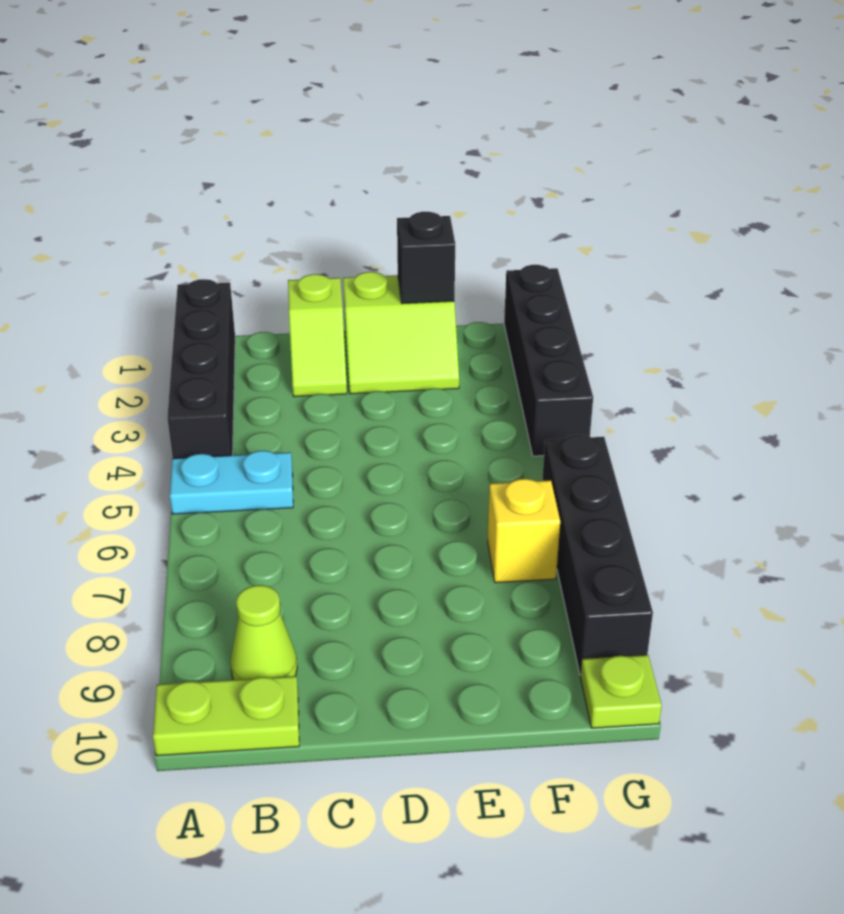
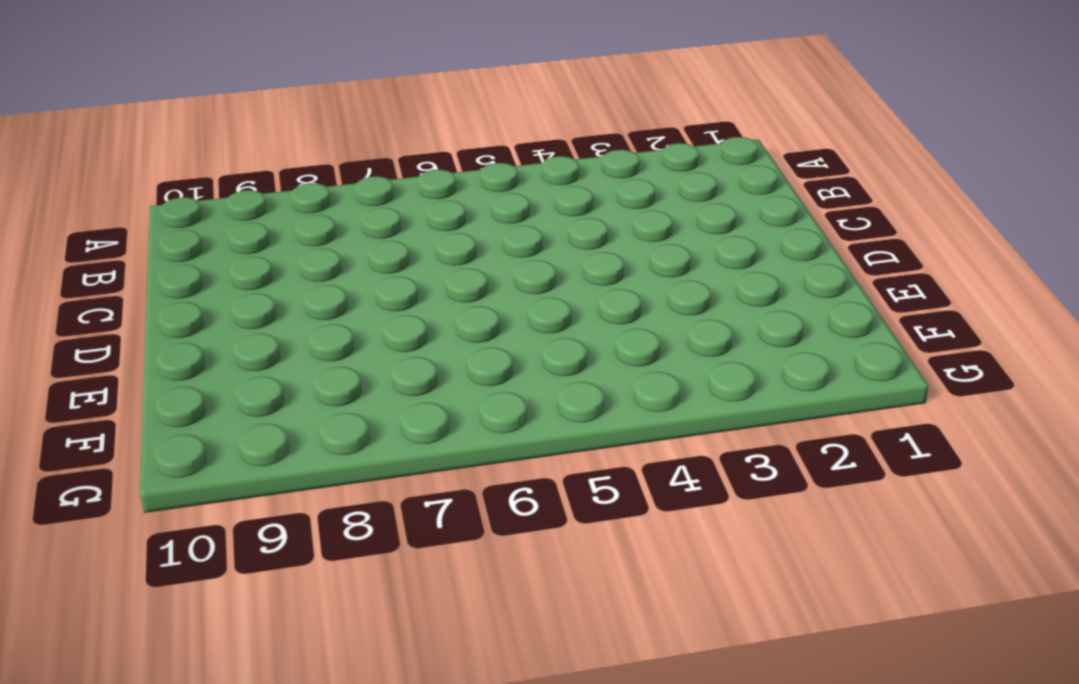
none -> black 1x4 brick [167,279,235,458]
none -> cyan 1x2 plate [170,451,293,514]

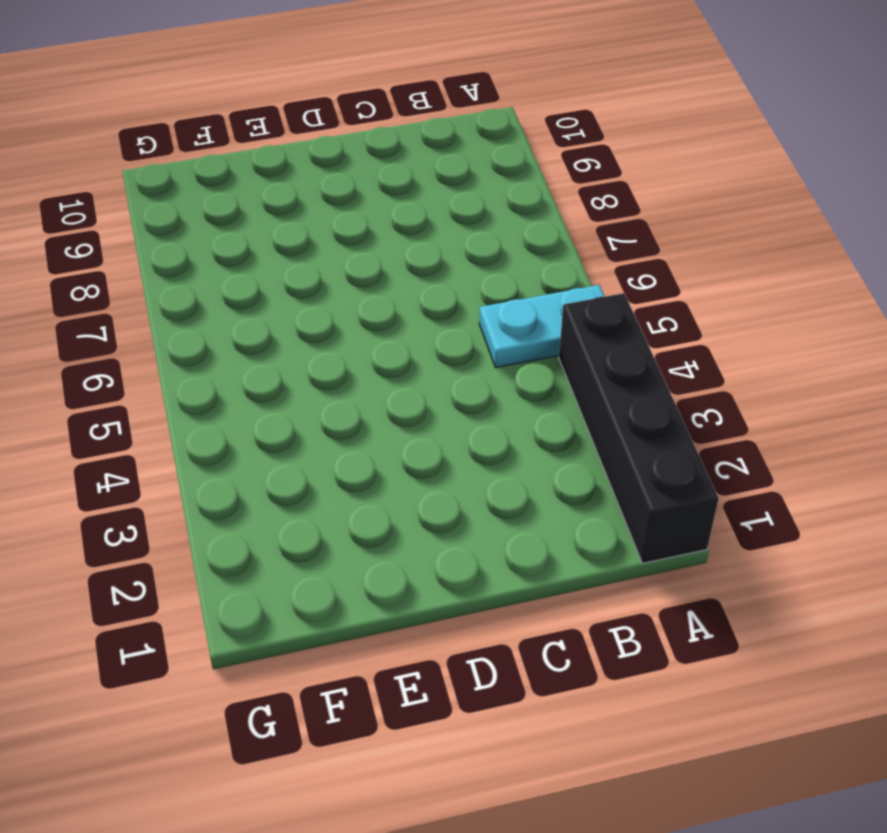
none -> lime 1x2 plate [153,676,299,756]
none -> lime 1x1 cone [230,585,297,680]

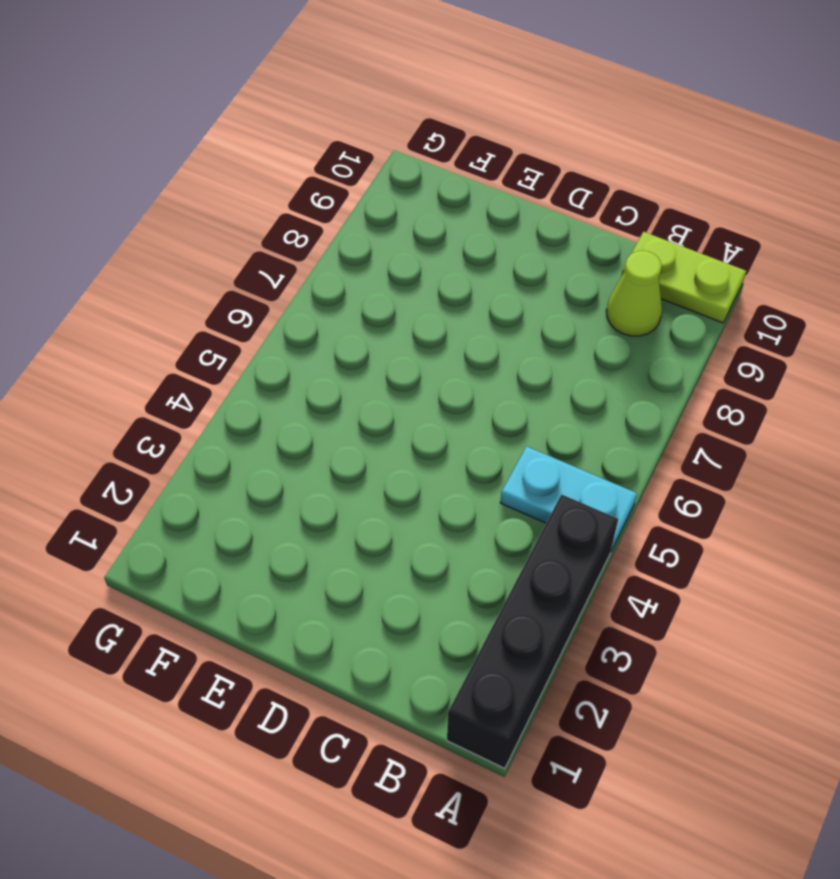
none -> lime 1x2 slope [288,274,347,397]
none -> lime 2x2 slope [343,272,459,394]

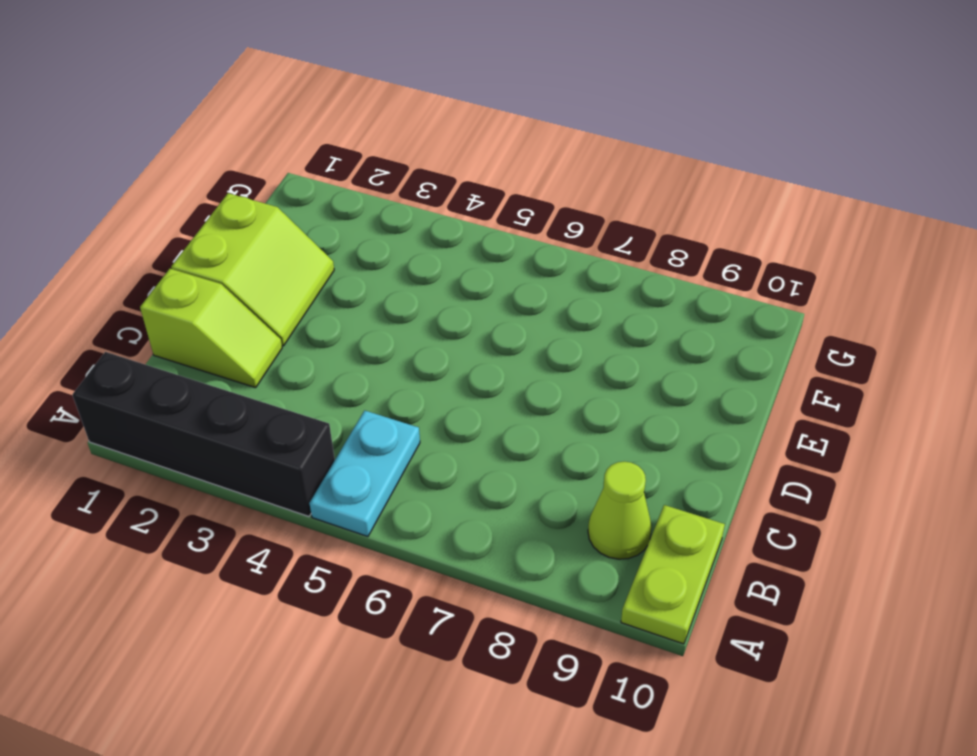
none -> yellow 1x1 brick [488,479,560,583]
none -> black 1x4 brick [504,265,593,456]

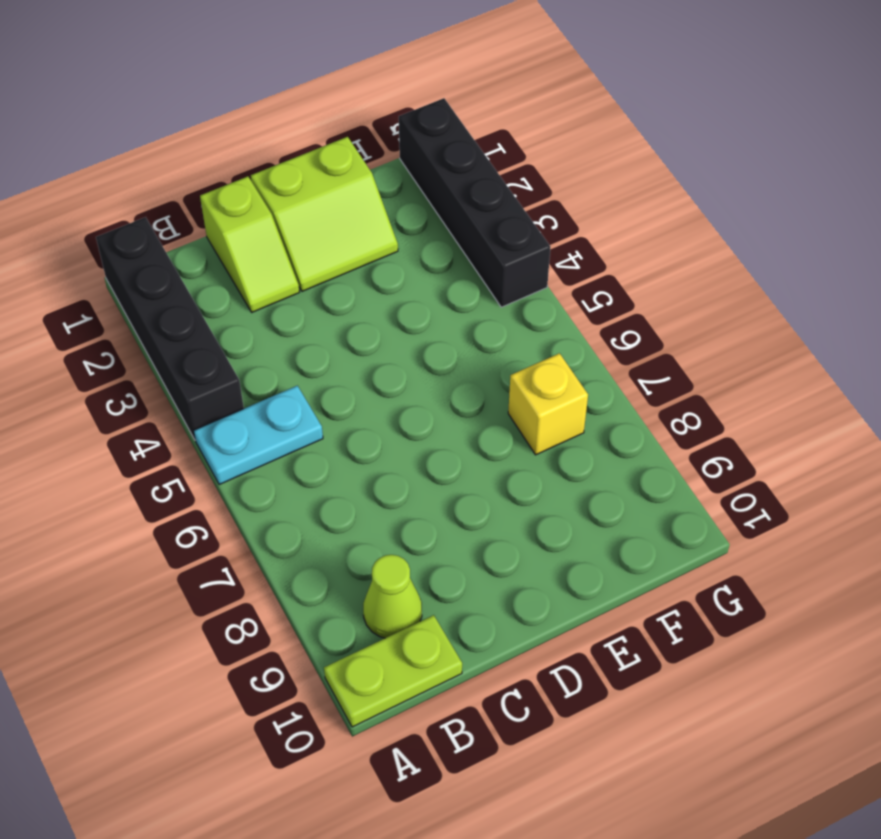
none -> black 1x4 brick [542,435,653,675]
none -> lime 1x1 plate [580,655,662,728]

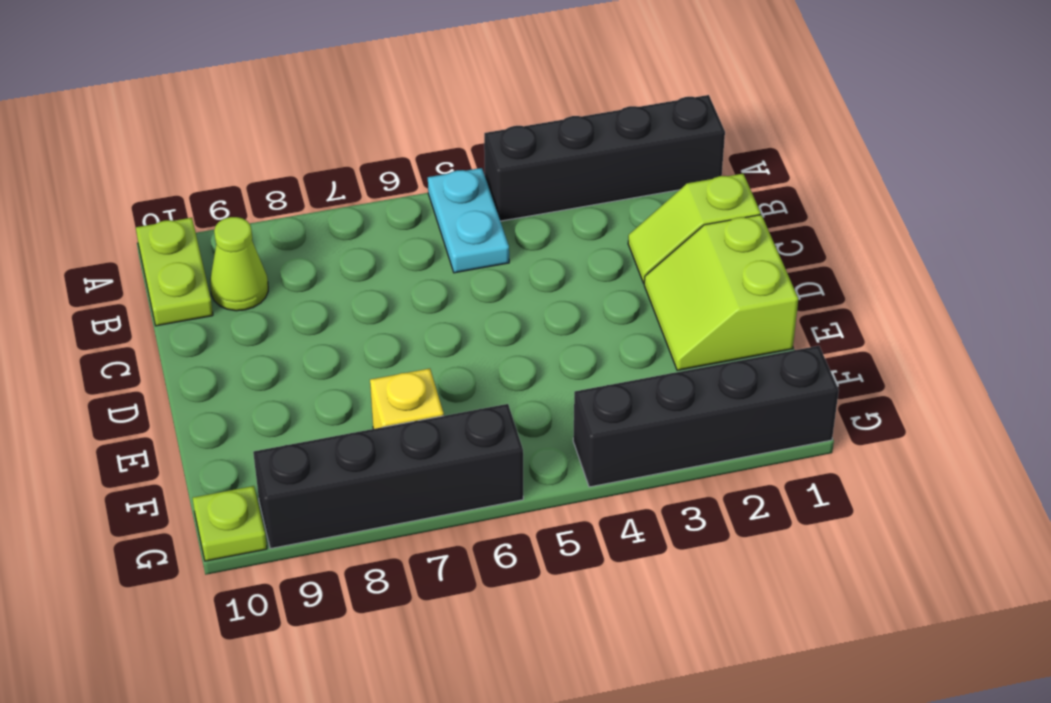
none -> black 1x1 brick [397,212,455,304]

